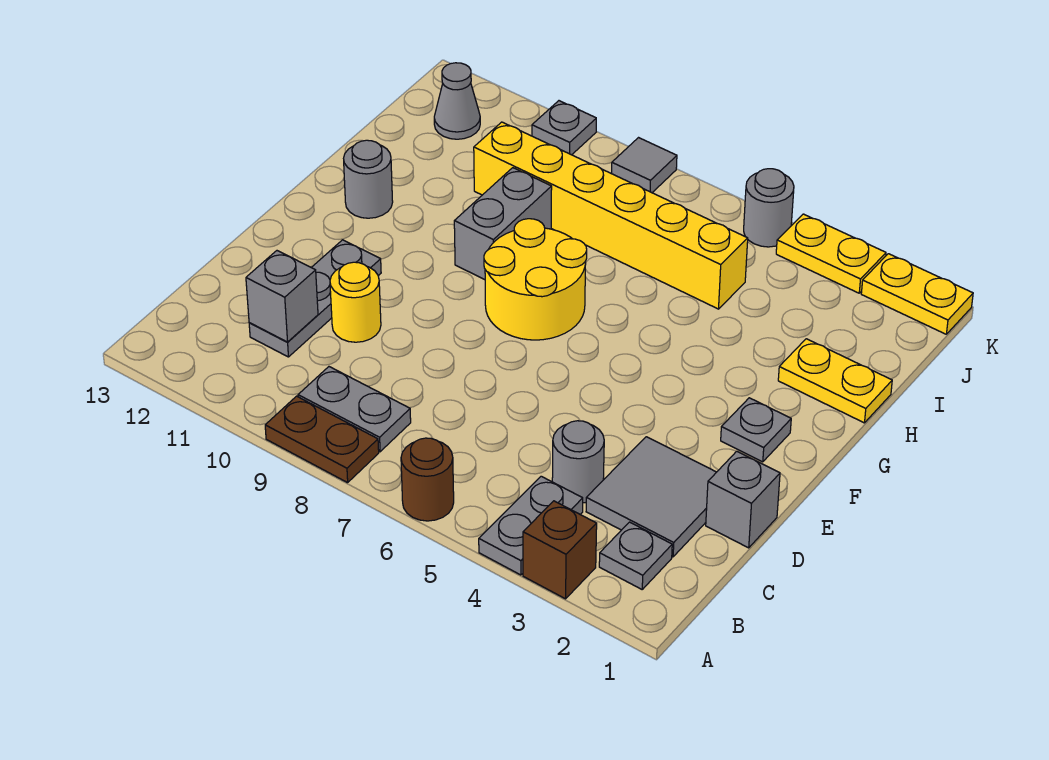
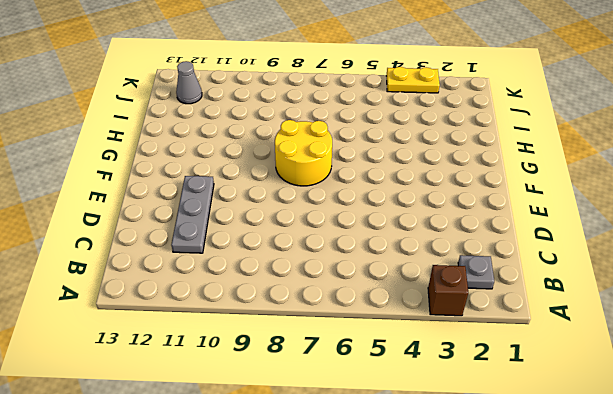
none -> grey 1x2 plate [479,476,583,575]
none -> brown 1x1 round brick [401,438,454,521]
none -> brown 1x2 plate [265,396,379,483]

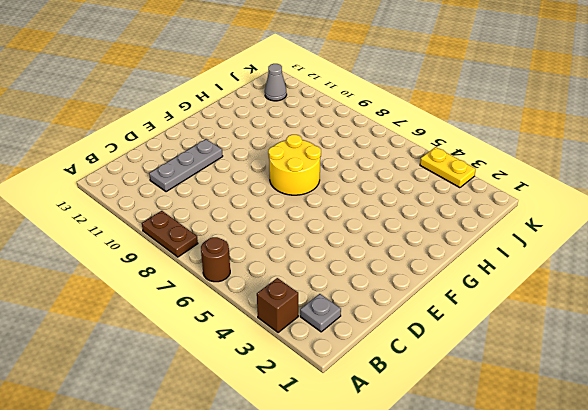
none -> grey 1x2 plate [479,476,583,575]
none -> grey 1x2 plate [298,367,411,452]
none -> grey 2x2 tile [586,437,716,557]

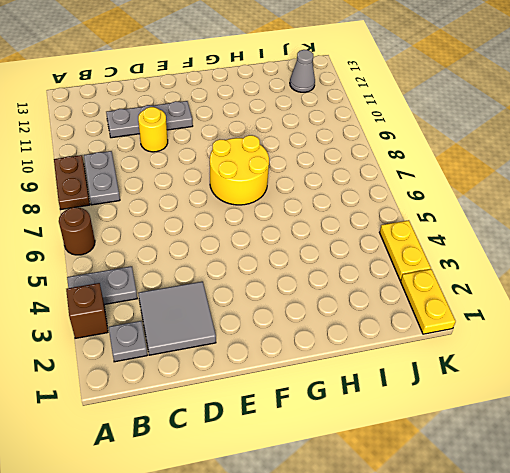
none -> grey 1x1 round brick [552,421,604,503]
none -> grey 1x1 brick [706,451,780,548]
none -> grey 1x1 plate [721,398,791,462]

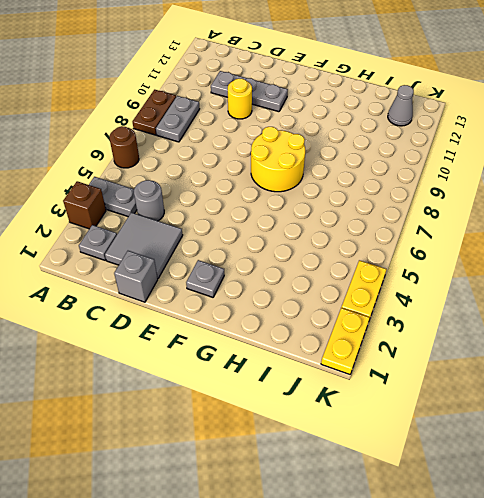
none -> grey 1x2 brick [454,168,552,280]
none -> grey 1x1 round brick [344,140,393,218]
none -> yellow 1x2 plate [778,339,892,423]

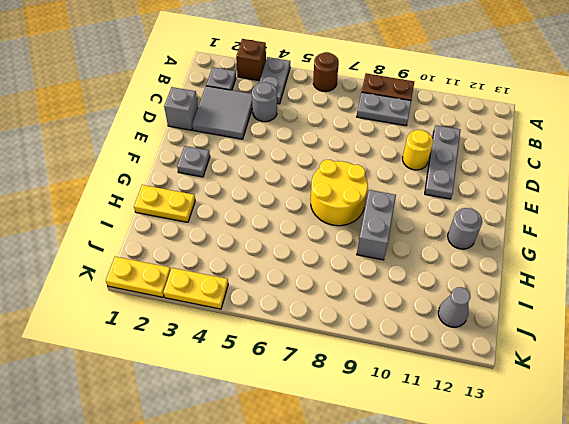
none -> yellow 1x6 brick [474,122,748,309]
none -> grey 1x1 round brick [744,169,794,247]
none -> grey 1x1 tile [612,138,677,193]

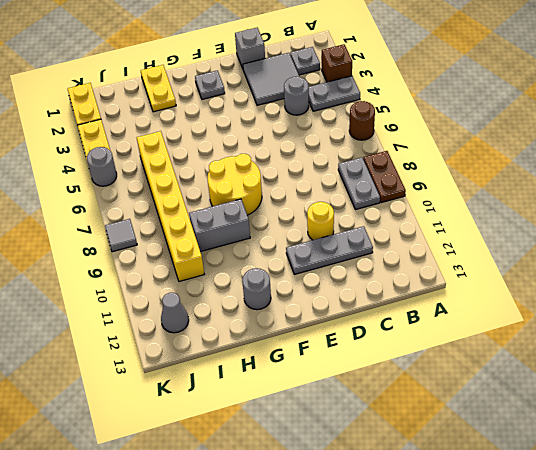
none -> grey 1x1 plate [532,101,596,155]
none -> grey 1x1 brick [246,251,318,342]

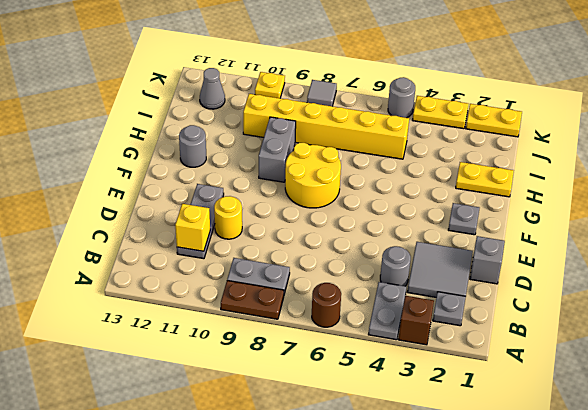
yellow 1x1 brick [175,204,210,251] -> grey 1x1 brick [246,251,318,342]
yellow 1x1 plate [255,72,285,98] -> grey 1x1 plate [532,101,596,155]

